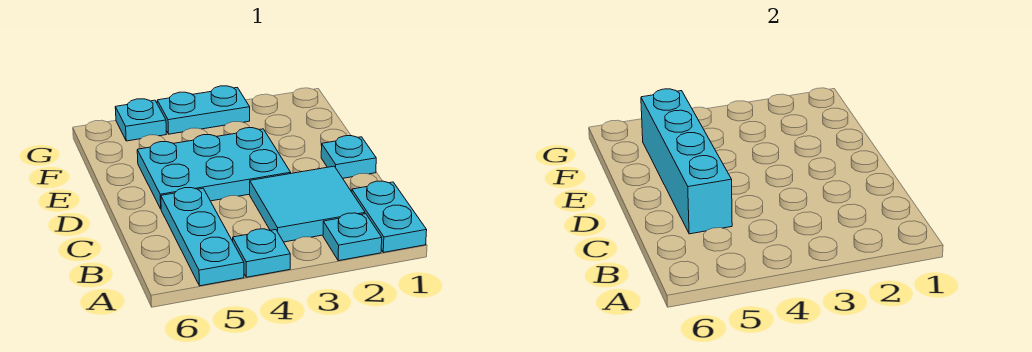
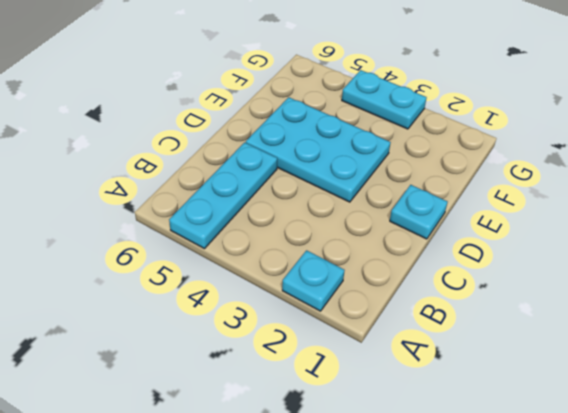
none -> cyan 1x2 plate [352,181,427,252]
none -> cyan 1x1 plate [233,229,290,277]

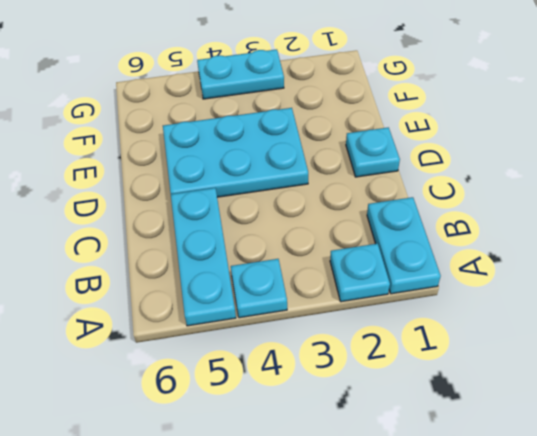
none -> cyan 2x2 tile [250,166,365,242]
none -> cyan 1x1 plate [115,99,166,141]

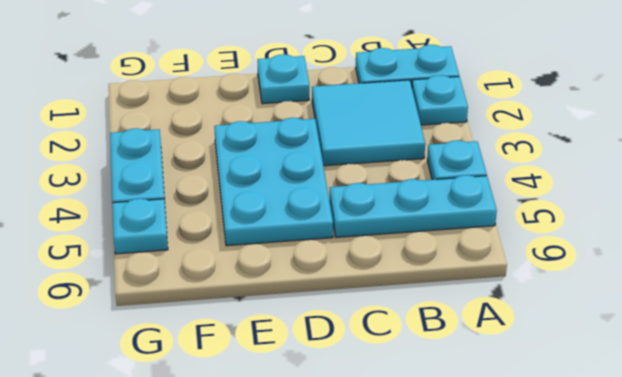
none -> cyan 1x4 brick [641,89,732,234]

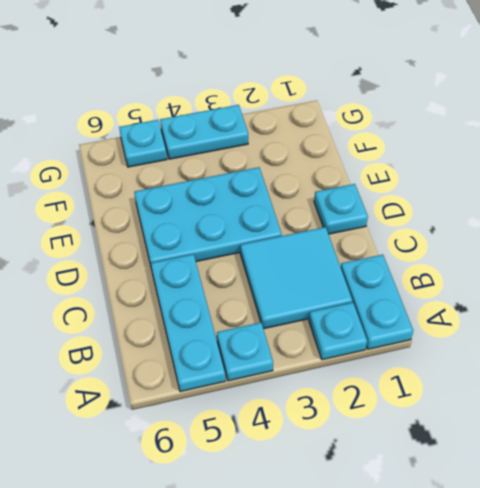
none -> cyan 1x4 brick [641,89,732,234]

